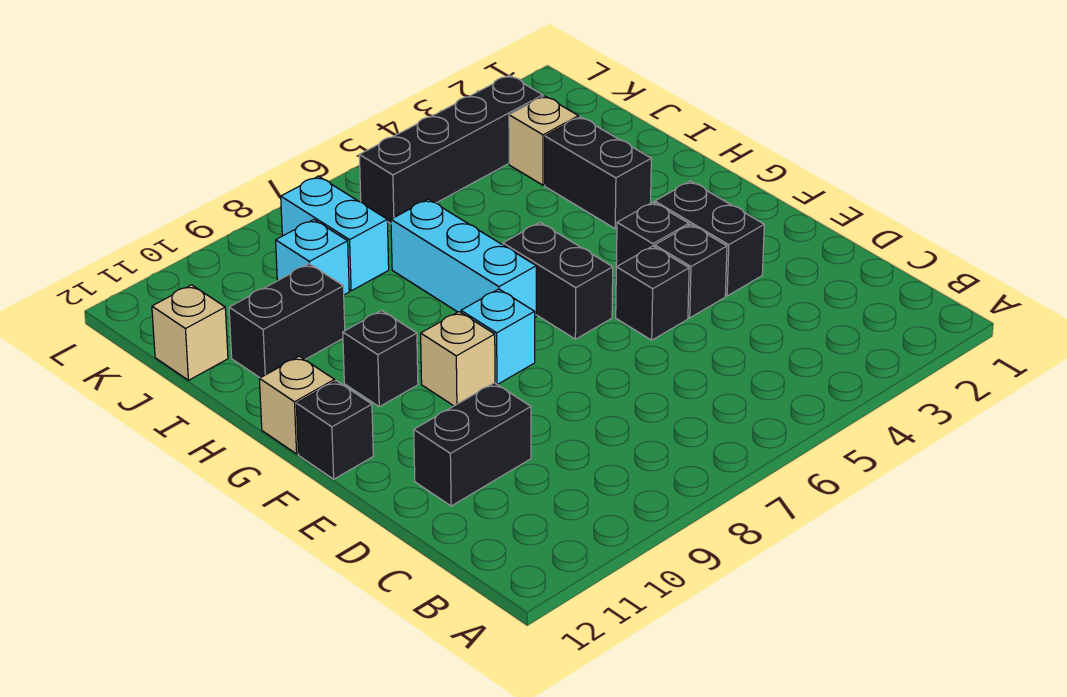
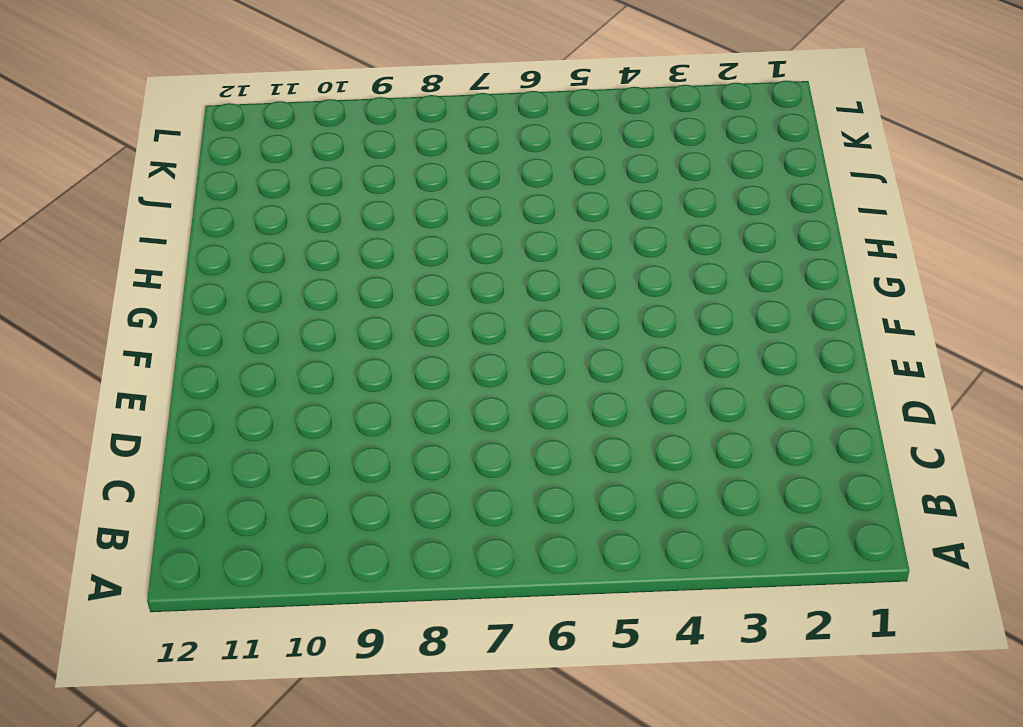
none -> black 1x2 brick [414,383,531,506]
none -> black 1x2 brick [655,181,764,296]
none -> black 1x1 brick [655,224,727,318]

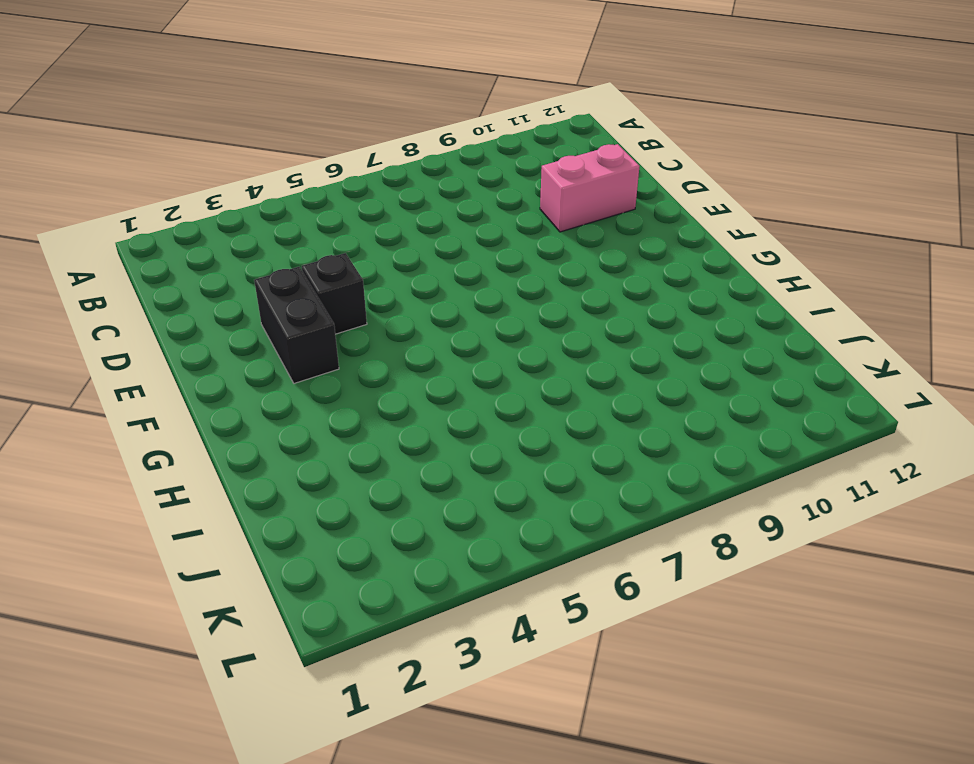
pink 1x2 brick [540,144,640,232] -> black 1x2 brick [414,383,531,506]
none -> black 1x1 brick [616,246,689,340]
none -> black 1x1 brick [616,202,689,267]
none -> black 1x2 brick [503,223,613,339]

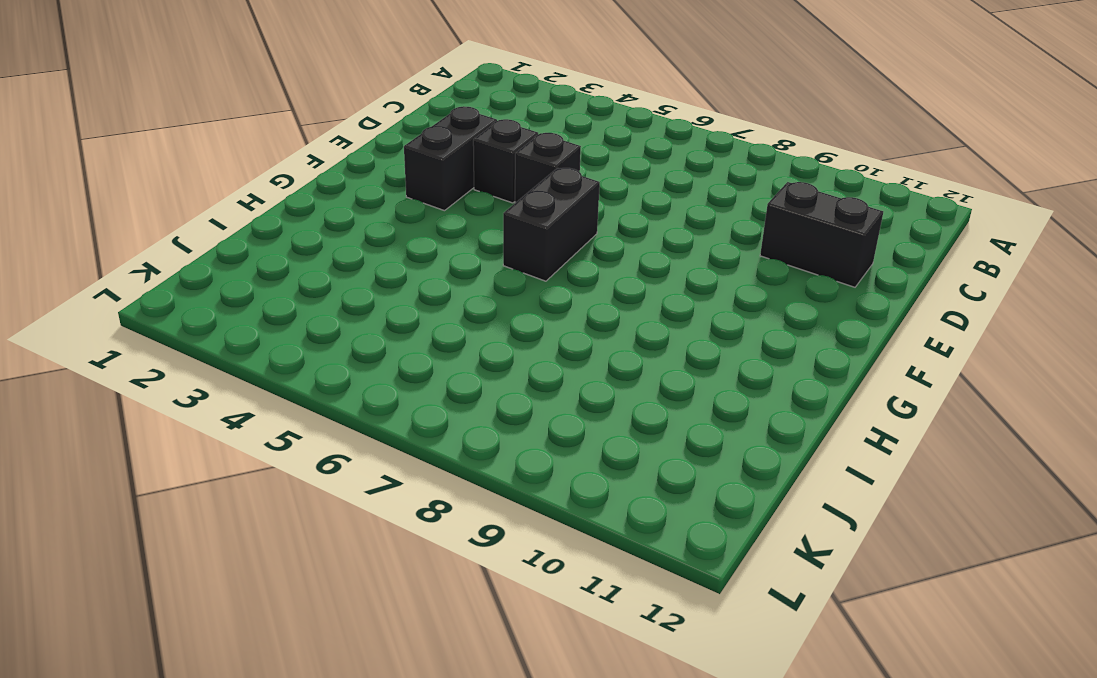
none -> black 1x1 brick [616,202,689,267]
none -> cyan 1x1 brick [461,289,535,385]
none -> tan 1x1 brick [421,312,495,406]

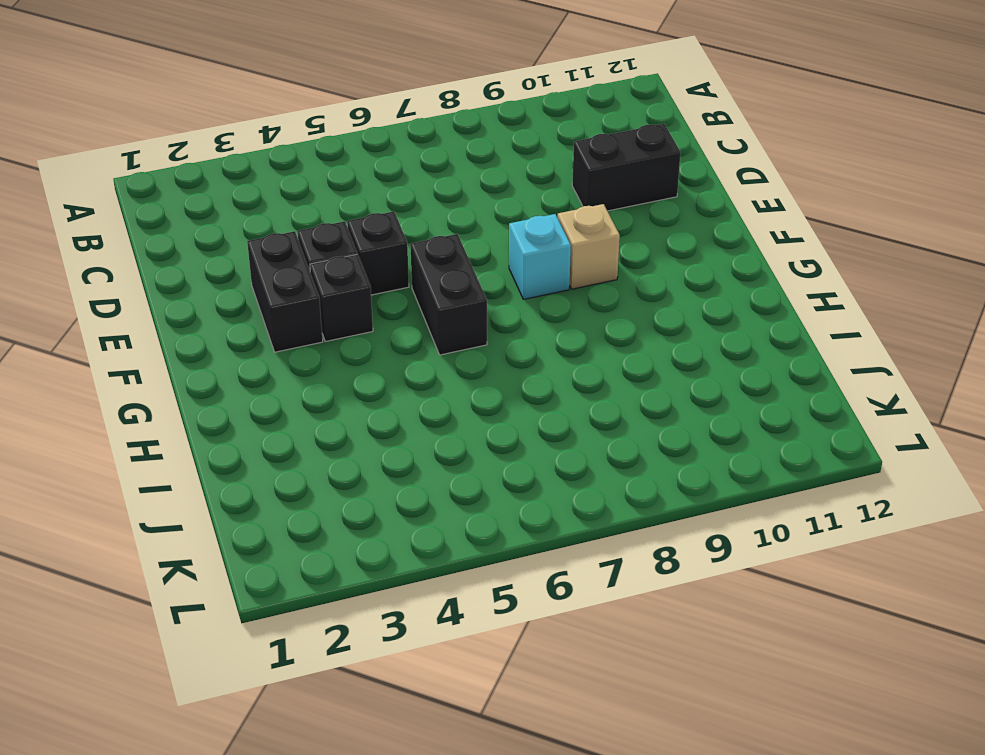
none -> black 1x1 brick [296,381,373,479]
none -> cyan 1x3 brick [391,199,536,318]
none -> black 1x1 brick [343,310,418,407]

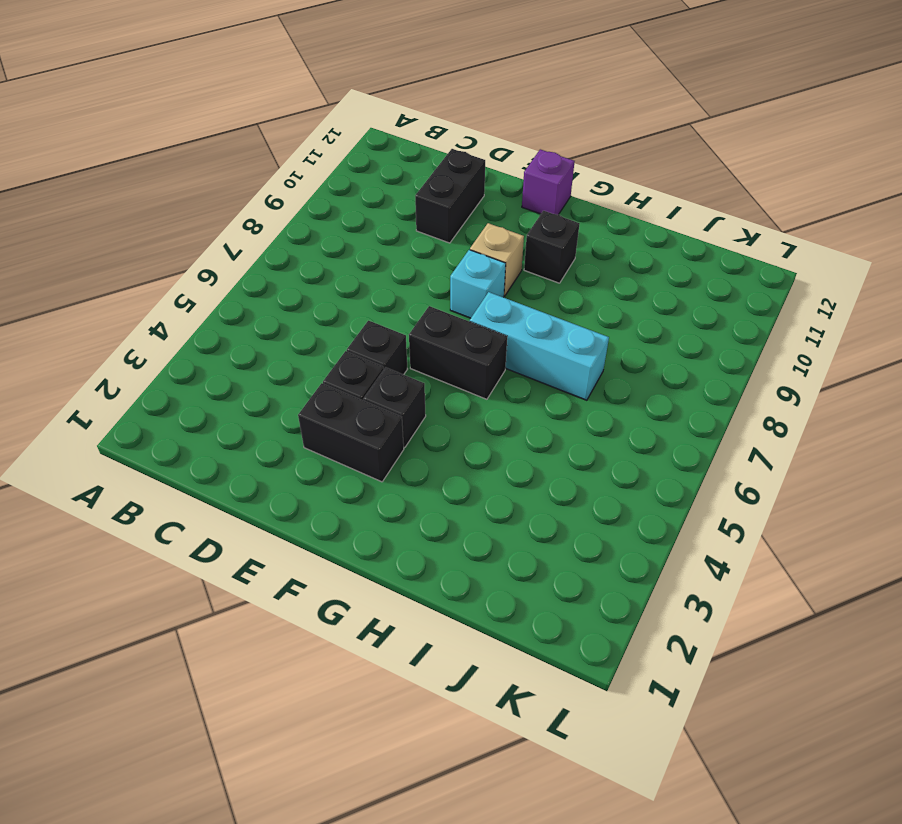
purple 1x1 brick [522,149,575,215] -> black 1x1 brick [296,381,373,479]
none -> tan 1x1 brick [259,356,335,454]
none -> black 1x2 brick [545,117,651,228]
none -> black 1x2 brick [229,264,345,378]

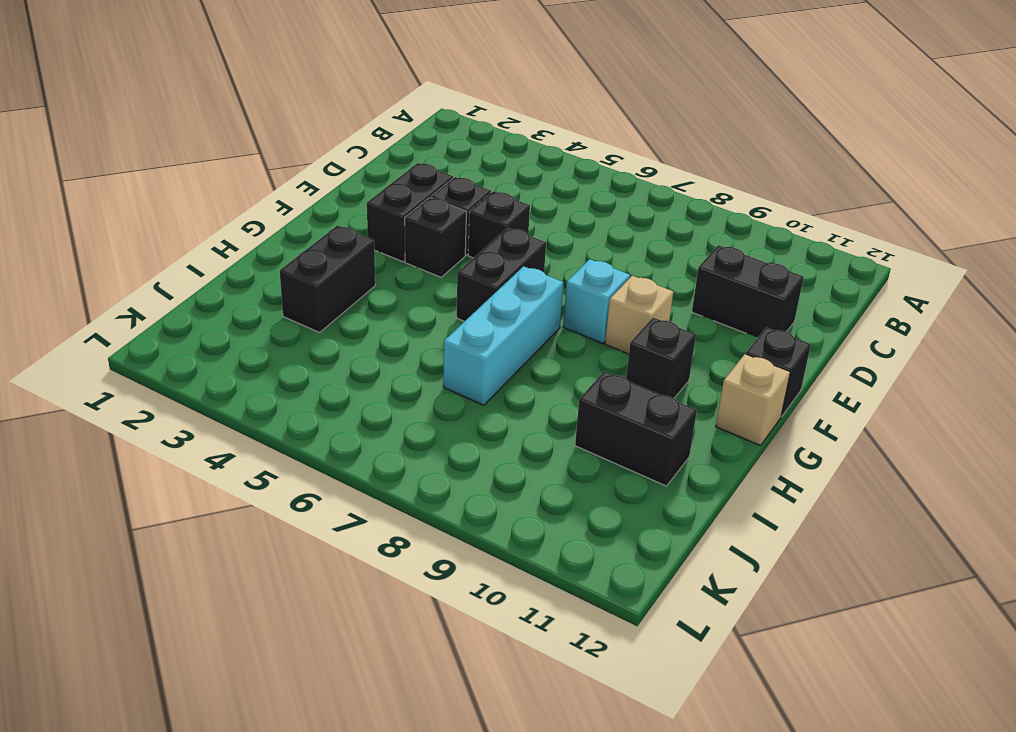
none -> tan 1x1 brick [509,96,579,185]
none -> cyan 1x2 brick [281,176,389,291]
none -> cyan 1x1 brick [276,220,349,295]

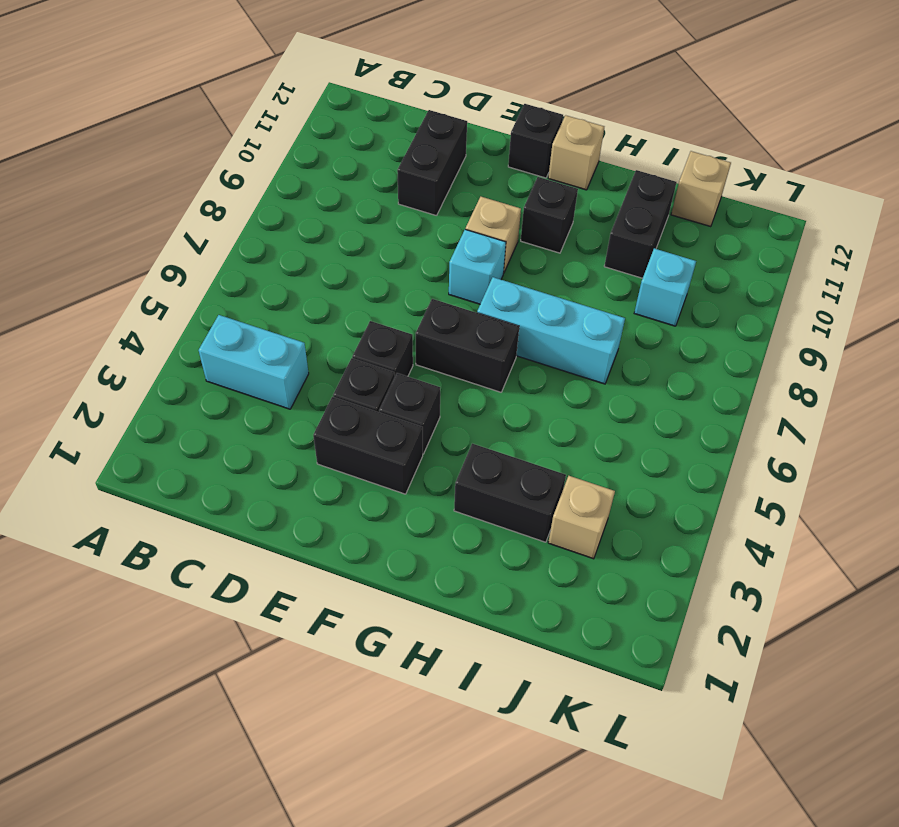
cyan 1x2 brick [199,315,309,409] -> cyan 1x2 brick moved to [281,176,389,291]
none -> black 1x4 brick [359,75,543,224]

